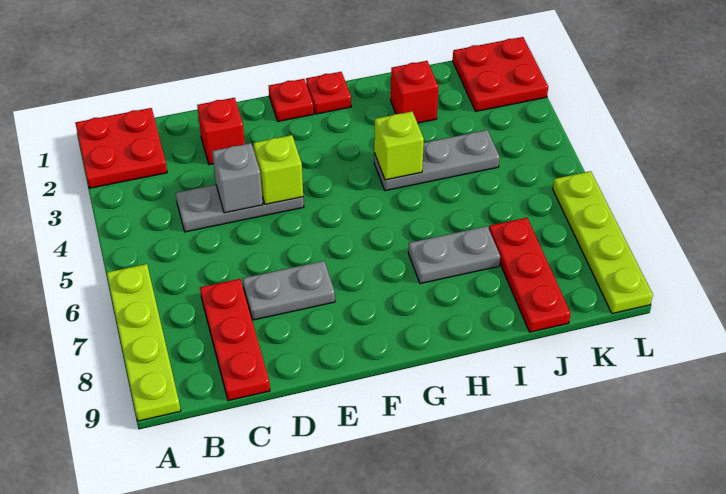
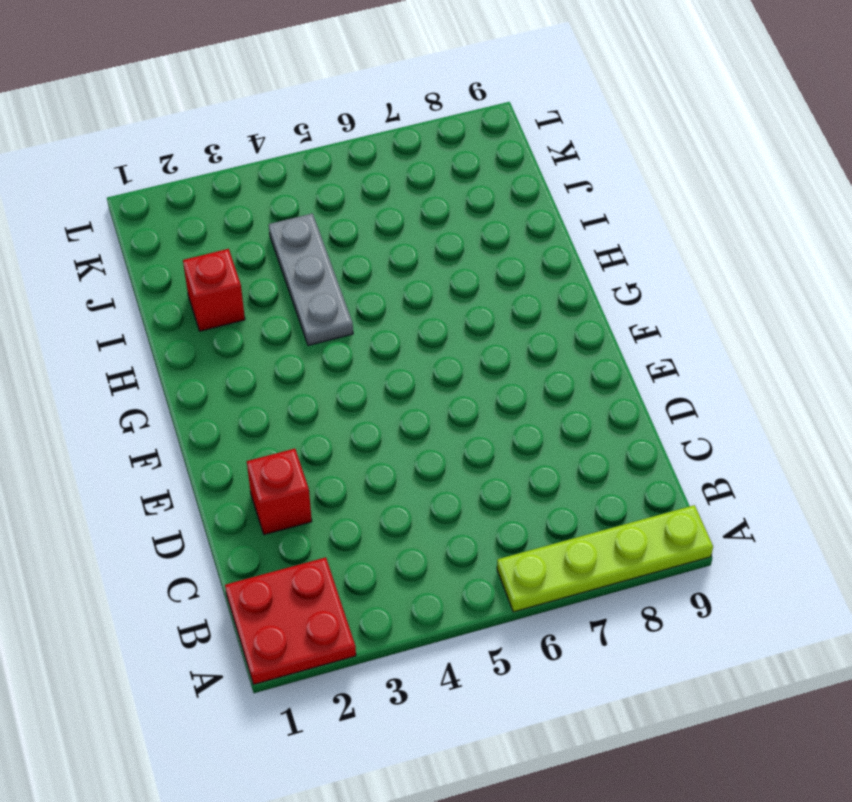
none -> grey 1x3 plate [176,185,304,232]
none -> red 1x3 plate [200,279,270,401]
none -> grey 1x2 plate [243,261,335,320]

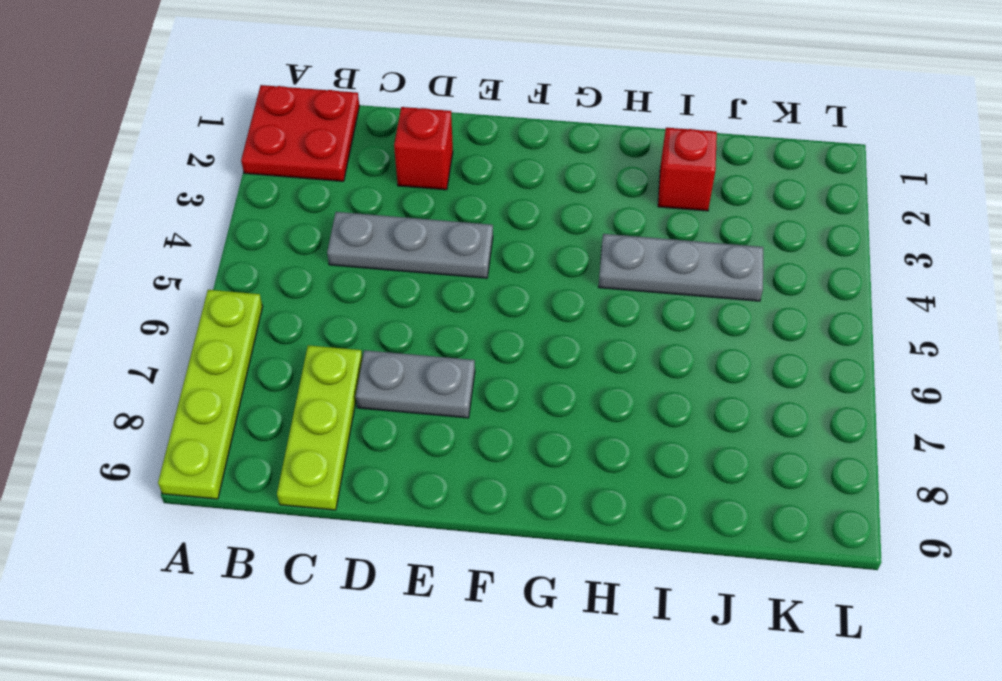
lime 1x3 plate [277,345,363,510] -> red 1x3 plate [200,279,270,401]
none -> red 1x1 plate [269,79,314,121]
none -> red 1x1 plate [306,72,351,114]
none -> grey 1x2 plate [408,226,500,284]

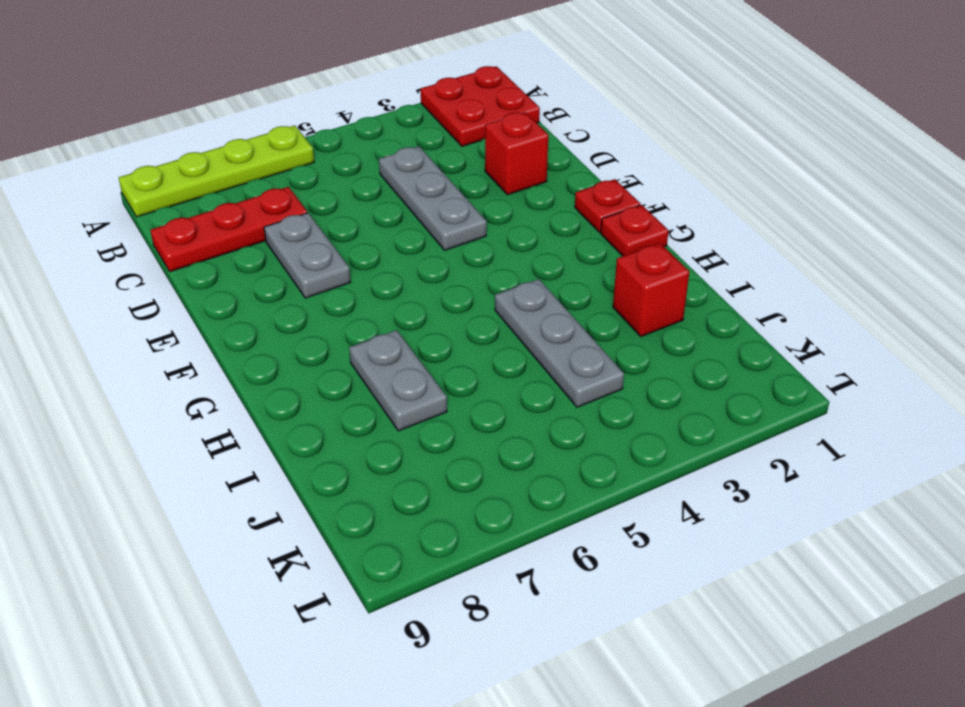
none -> red 1x3 plate [489,218,571,332]
none -> red 2x2 plate [453,37,548,111]
none -> lime 1x4 plate [553,171,653,313]

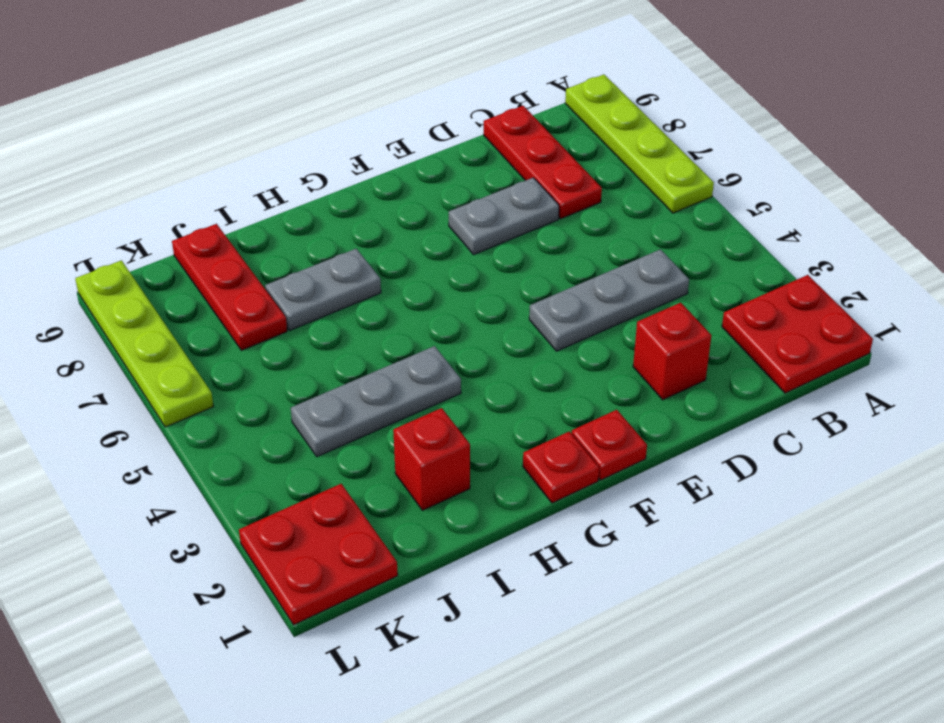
none -> grey 1x1 brick [212,143,263,213]
none -> lime 1x1 brick [253,135,303,204]
none -> lime 1x1 brick [374,111,424,180]

